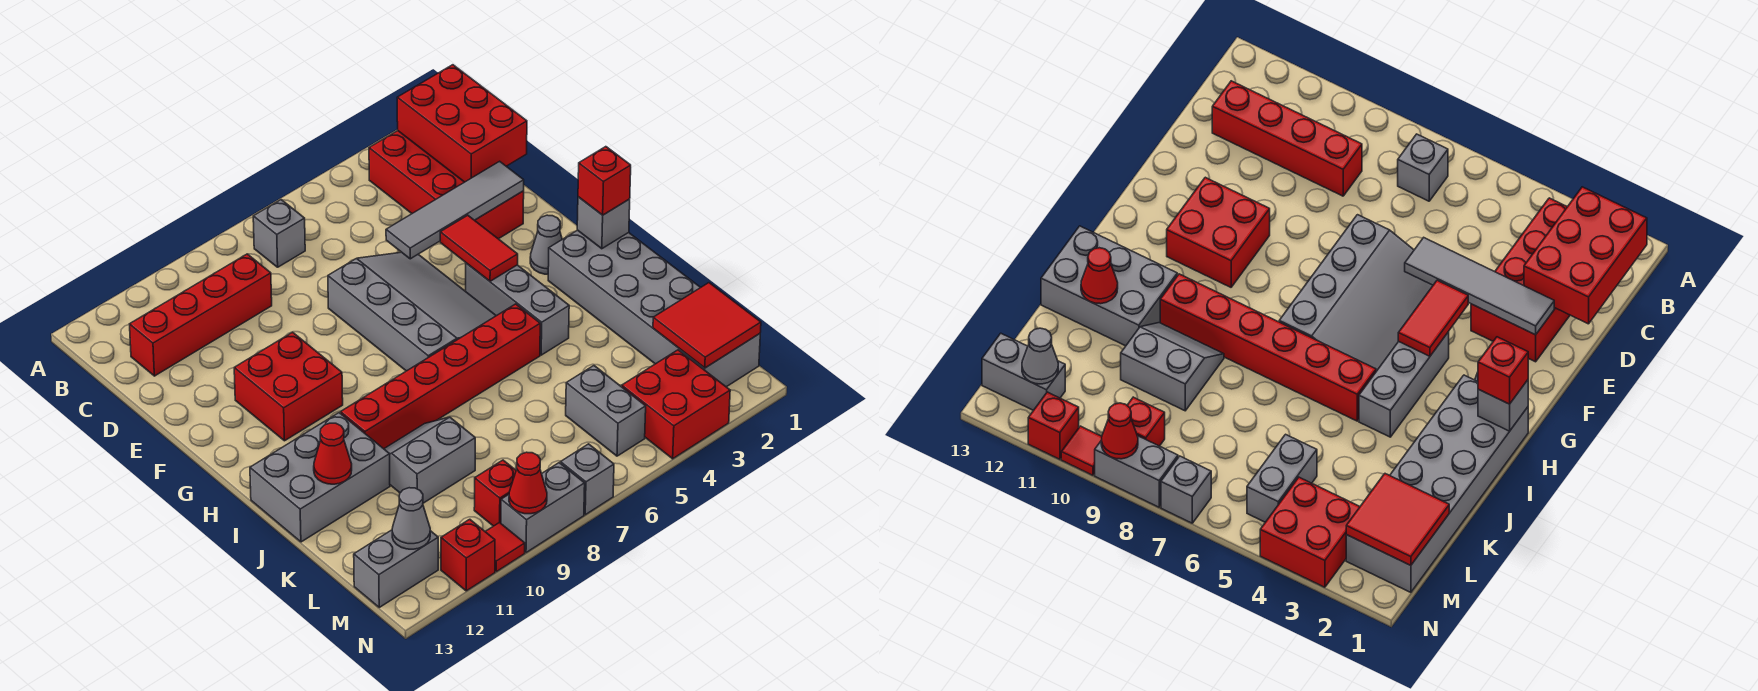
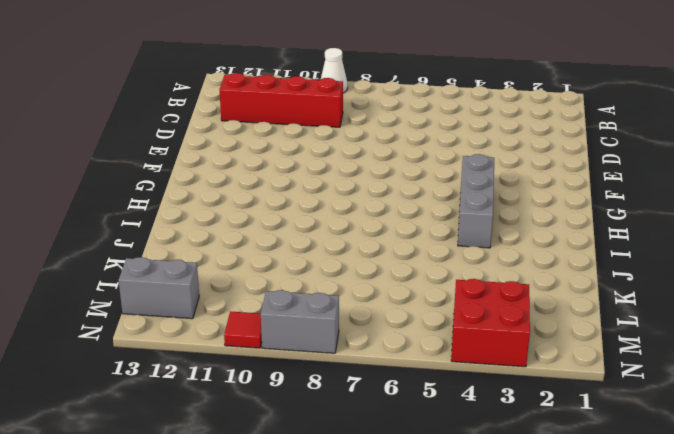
white 1x1 cone [321,48,348,93] -> none
none -> red 2x4 brick [369,131,524,239]
none -> grey 1x1 brick [253,200,305,267]
none -> grey 3x4 slope [328,252,496,371]

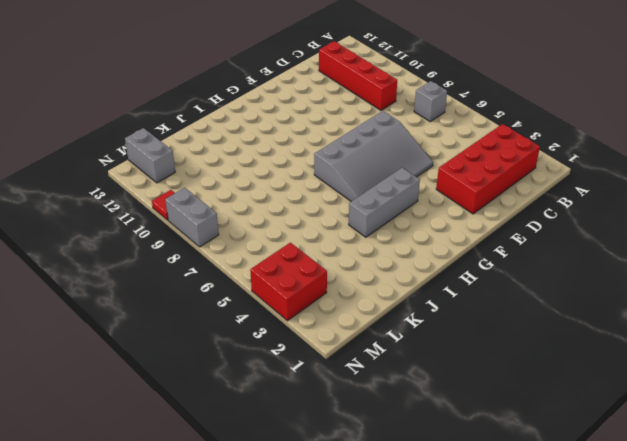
none -> red 2x2 brick [234,332,343,441]
none -> grey 1x1 cone [530,215,562,274]
none -> grey 2x6 brick [548,230,760,387]

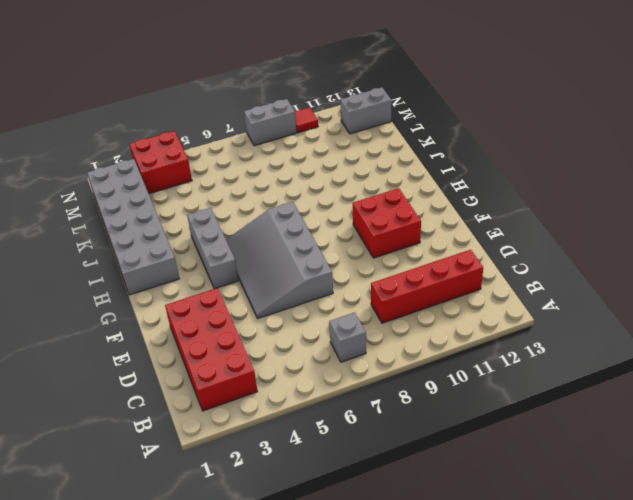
none -> grey 1x1 cone [530,215,562,274]
none -> red 1x6 brick [341,304,540,449]
none -> grey 2x3 brick [250,413,390,542]

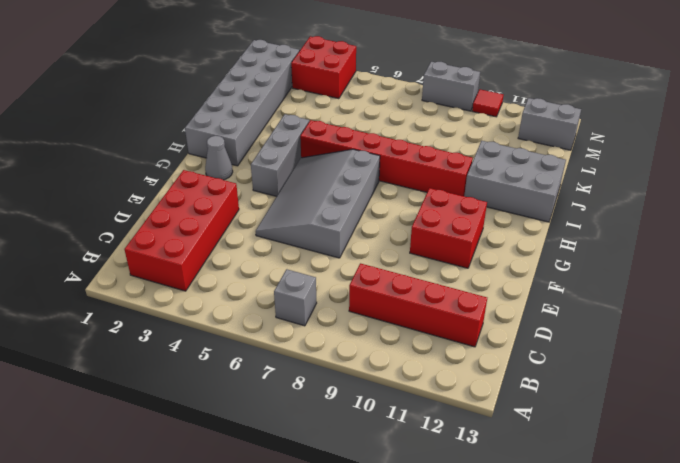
none -> grey 2x2 slope [384,417,475,503]
none -> grey 1x2 brick [566,366,646,456]
none -> red 1x1 brick [474,460,516,526]

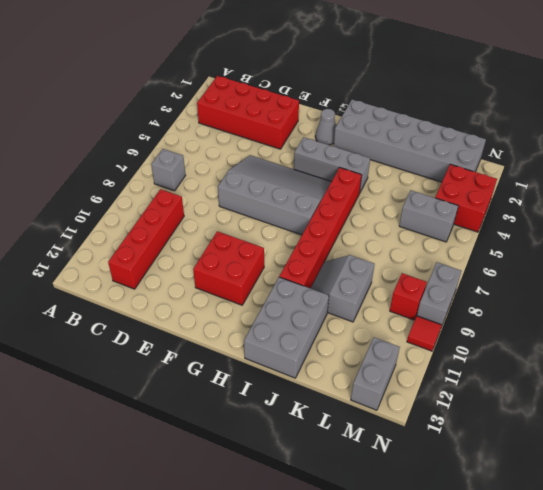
none -> grey 1x1 brick [561,444,614,515]
none -> red 1x1 brick [441,519,495,591]
none -> red 2x3 brick [397,65,527,182]

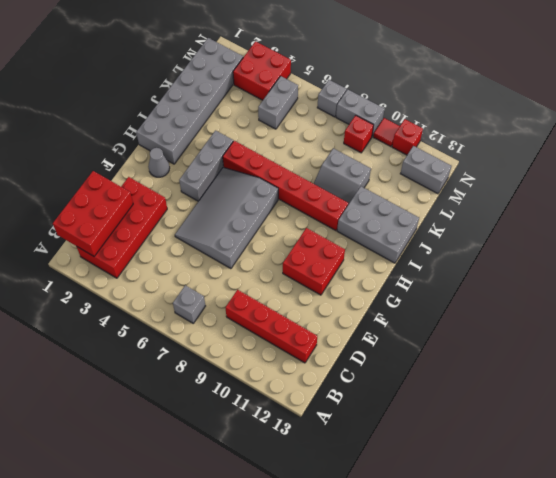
none -> grey 1x4 tile [386,161,524,259]
none -> red 1x2 tile [440,215,518,281]
none -> grey 1x1 brick [577,197,630,249]

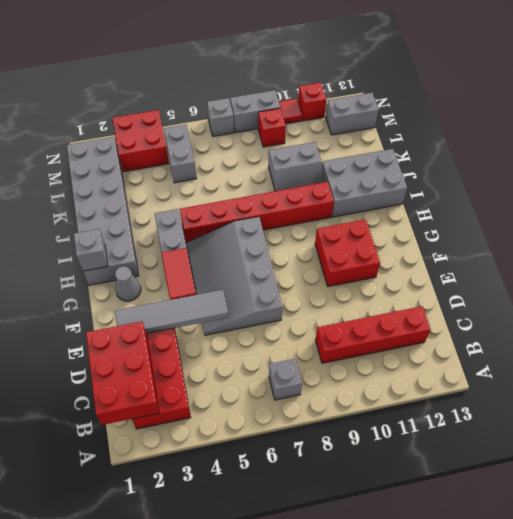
none -> red 1x1 cone [314,423,352,484]
none -> red 2x2 tile [653,283,761,368]
none -> grey 1x1 cone [392,488,430,549]

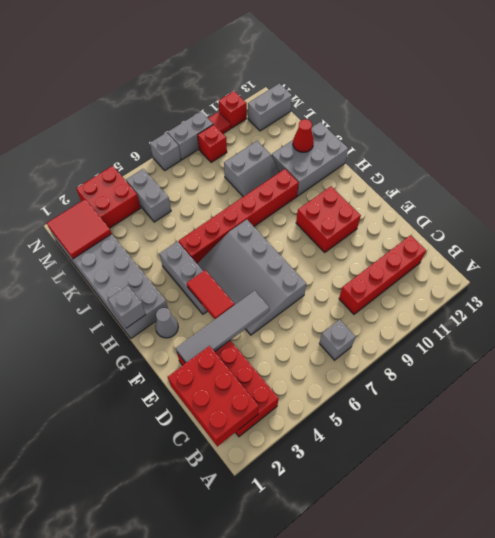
none -> grey 1x1 cone [392,488,430,549]
none -> red 1x1 cone [509,452,547,514]
none -> red 1x1 brick [578,147,631,215]

